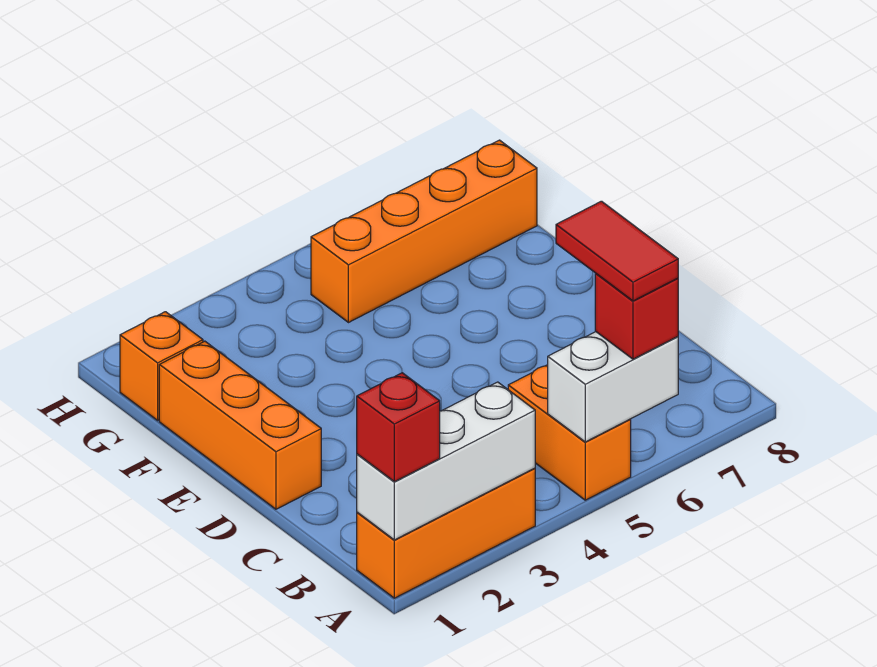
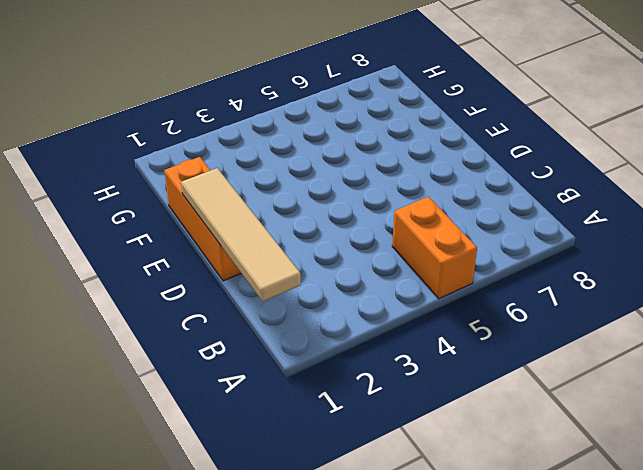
tan 1x4 tile [181,168,301,302] -> none
none -> orange 1x3 brick [357,468,535,598]
none -> orange 1x1 brick [120,312,203,420]

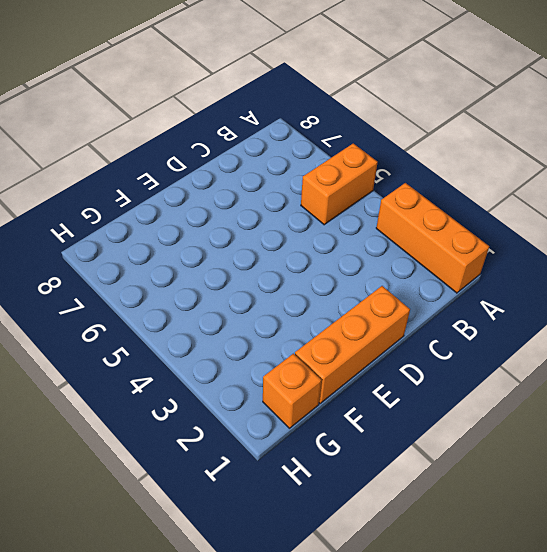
none -> orange 1x4 brick [311,140,537,323]
none -> white 1x3 brick [357,382,535,540]

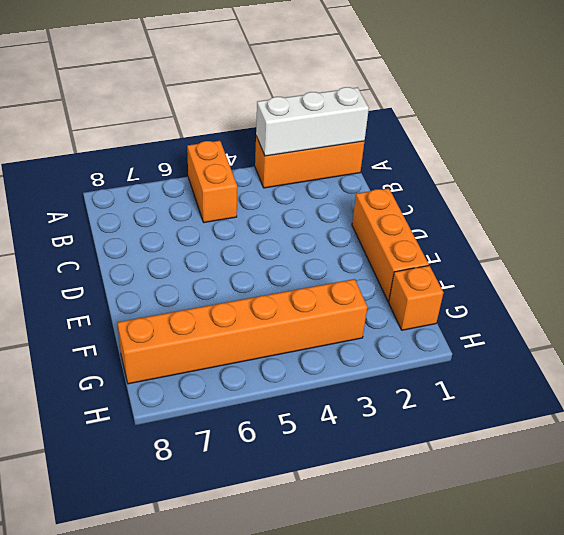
orange 1x6 brick [117,279,367,384] -> orange 1x4 brick [311,140,537,323]
none -> white 1x2 brick [548,332,678,442]
none -> red 1x1 brick [357,373,440,482]

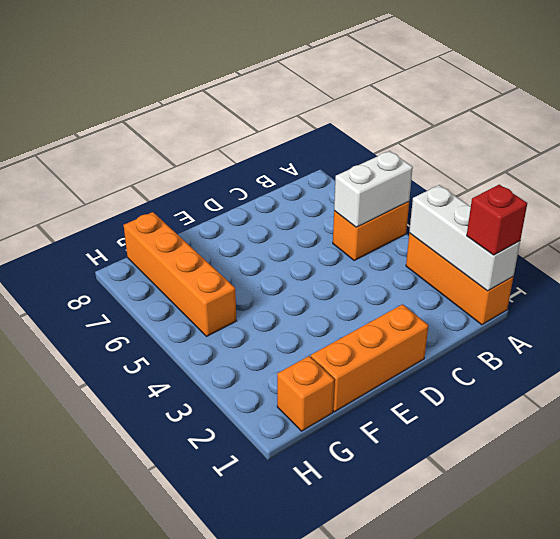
white 1x2 brick [334,151,413,227] -> white 1x2 brick turned to [548,332,678,442]
none -> red 1x1 brick [595,274,678,359]
none -> red 1x2 tile [556,201,678,301]

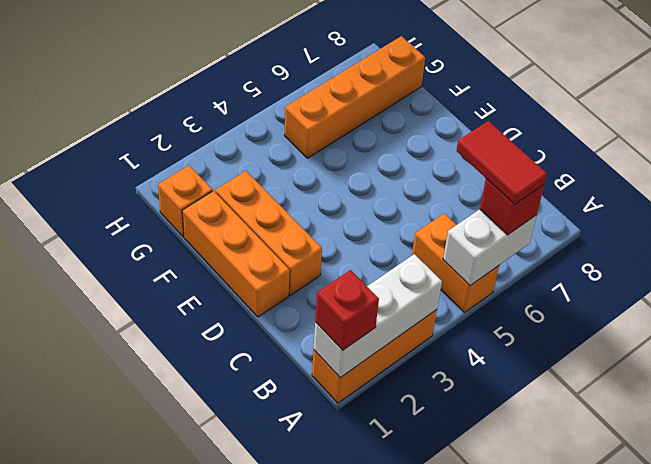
orange 1x3 brick [215,171,322,295] -> none

